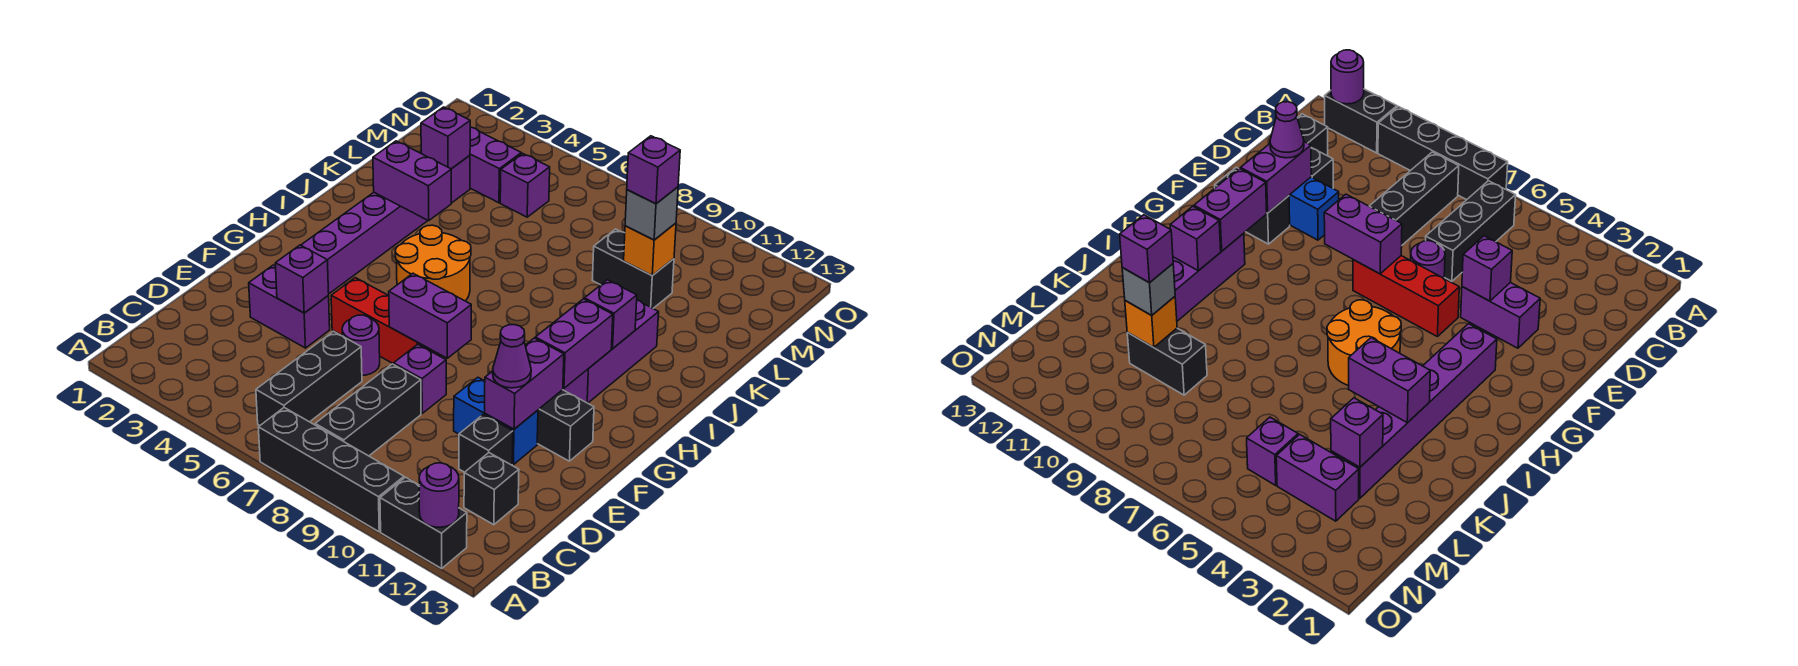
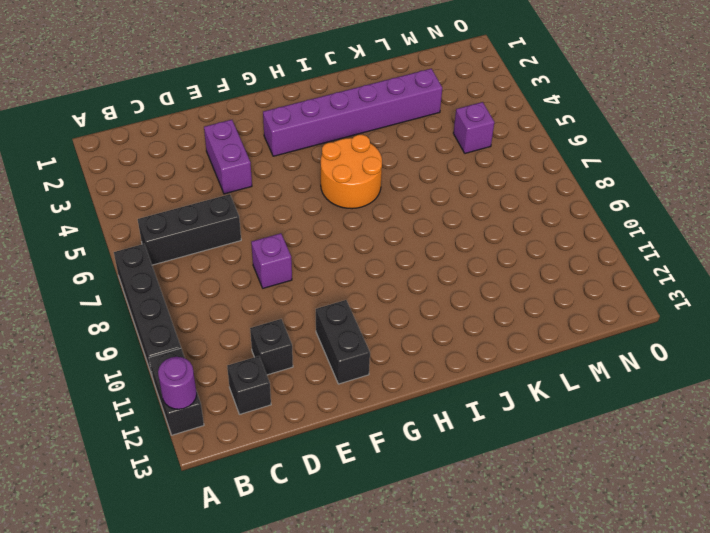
none -> black 1x3 brick [315,364,421,456]
none -> purple 1x1 round brick [342,315,380,375]
none -> blue 1x2 brick [454,378,538,465]
none -> red 1x3 brick [331,278,441,364]

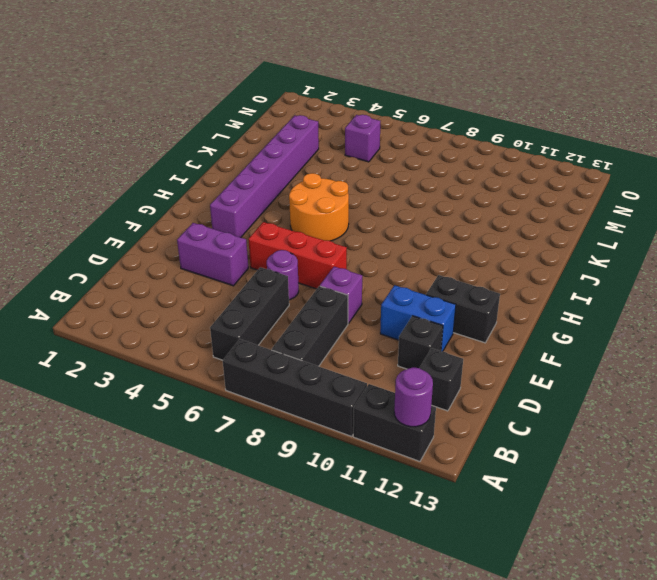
none -> purple 1x3 brick [563,300,659,403]
none -> black 1x2 brick [592,229,674,308]
none -> purple 1x2 brick [470,127,521,203]
none -> purple 1x1 brick [275,245,329,313]

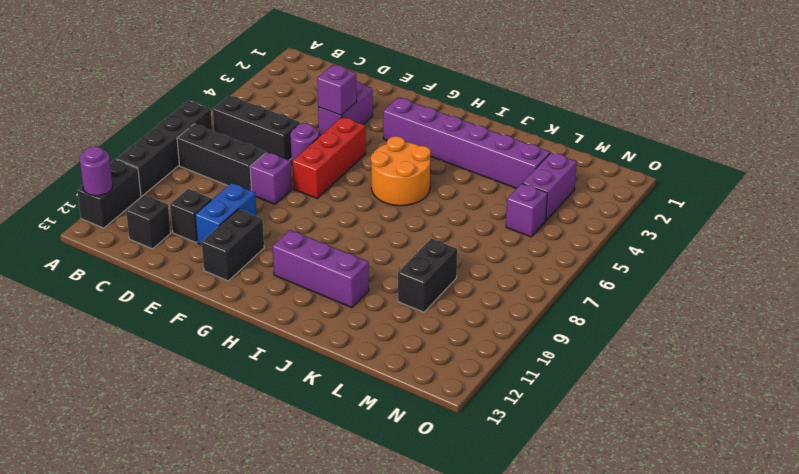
none -> purple 1x2 brick [485,338,564,429]
none -> purple 1x2 brick [389,273,471,358]
none -> purple 1x2 brick [535,299,613,388]
none -> purple 1x1 brick [584,280,637,349]

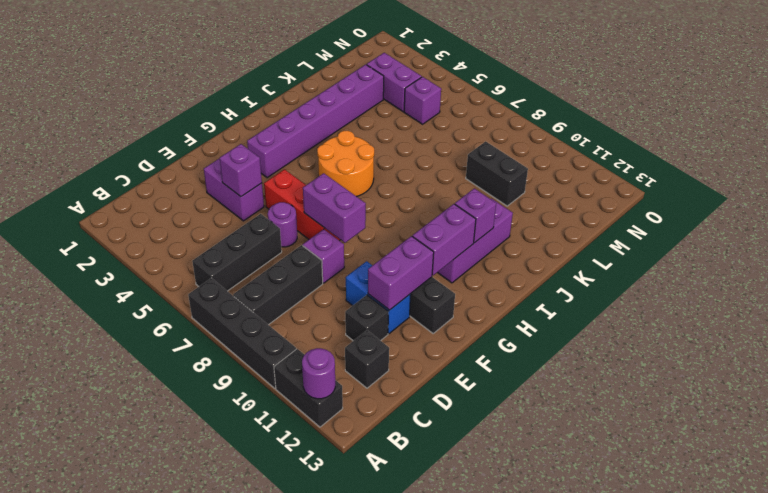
none -> purple 1x2 brick [373,141,451,221]
none -> purple 1x1 brick [421,107,470,169]
none -> orange 1x1 brick [624,223,676,276]
none -> purple 1x1 cone [493,325,531,388]

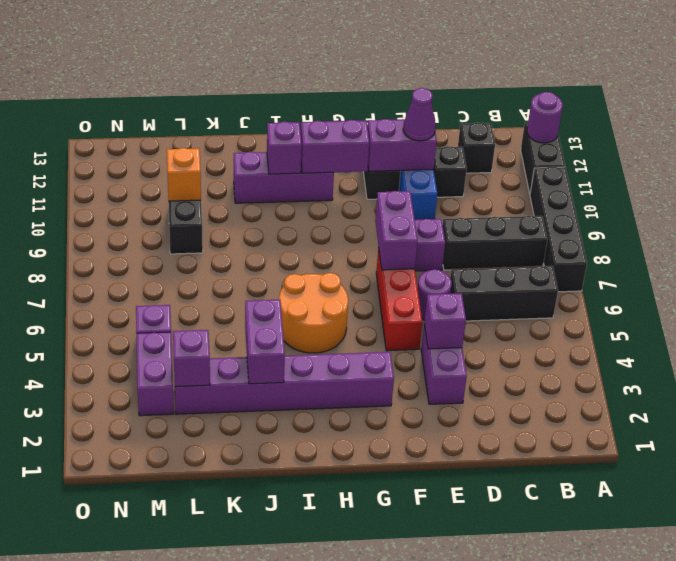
none -> grey 1x1 brick [625,187,678,240]
none -> purple 1x1 brick [627,136,680,204]

